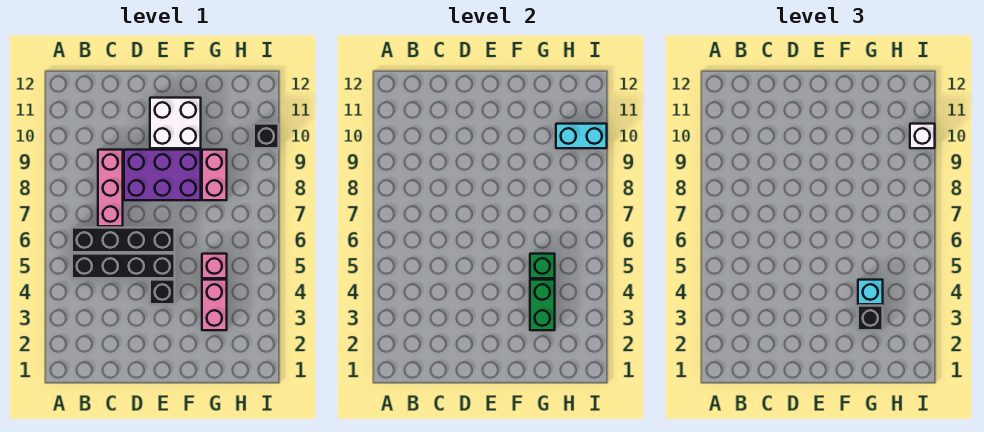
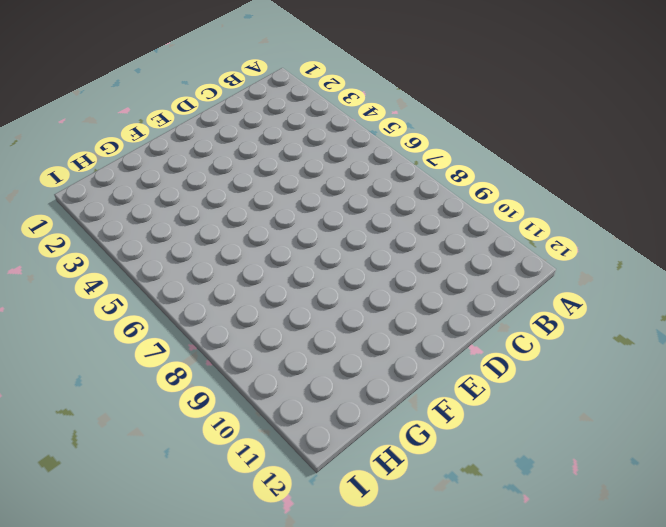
none -> black 1x4 brick [72,254,175,278]
none -> black 1x4 brick [72,228,175,252]
none -> pink 1x3 brick [98,150,123,226]

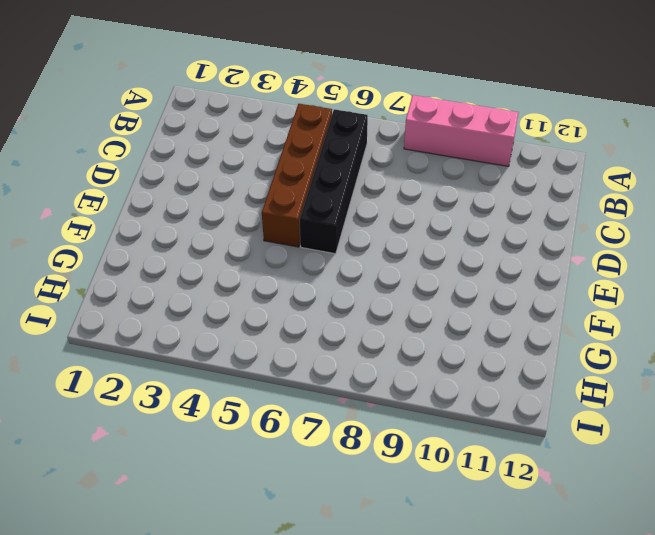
pink 1x3 brick [404,95,519,166] -> pink 1x3 brick moved to [98,150,123,226]
brown 1x4 brick [262,104,332,247] -> black 1x4 brick [72,254,175,278]
none -> purple 2x3 brick [124,150,201,200]
none -> black 1x1 brick [150,280,175,304]
none -> white 2x2 brick [150,98,201,148]

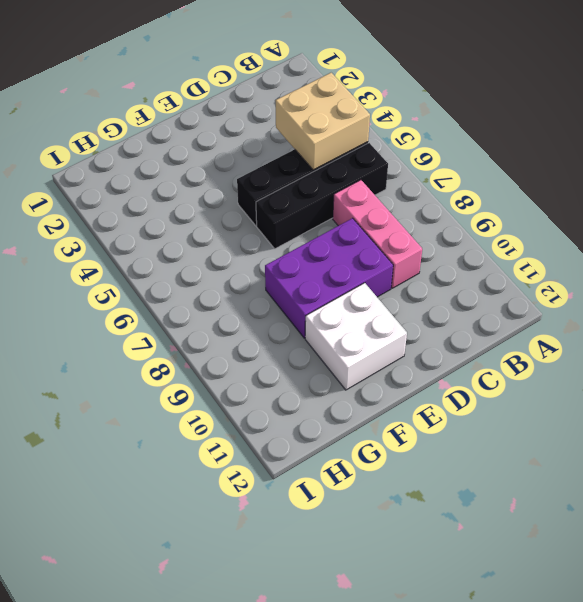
tan 2x2 brick [276,73,370,170] -> none
none -> black 1x1 brick [150,280,175,304]
none -> pink 1x2 brick [202,280,227,330]
none -> pink 1x1 brick [202,254,227,278]

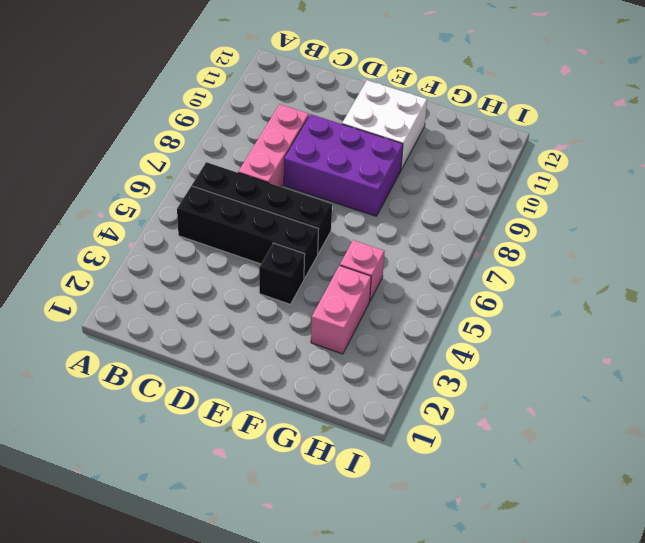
none -> pink 1x2 brick [202,150,227,200]
none -> black 1x1 brick [254,124,279,148]
none -> green 1x2 brick [530,280,555,330]

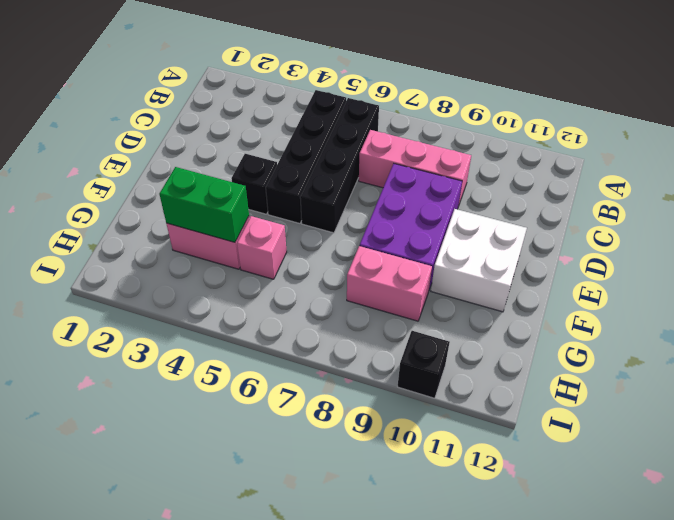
none -> green 1x1 brick [530,254,555,278]
none -> cyan 1x2 brick [556,124,607,148]
none -> black 1x1 brick [858,306,883,330]

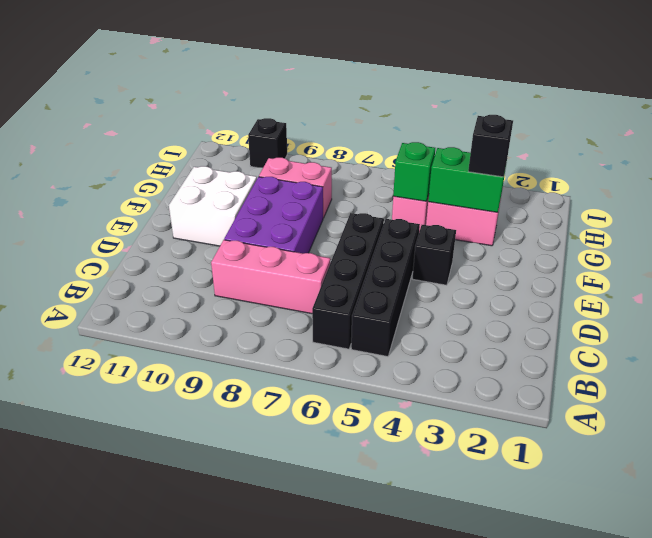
none -> cyan 1x2 brick [556,124,607,148]
none -> cyan 1x1 brick [858,280,883,304]
none -> white 1x1 brick [910,124,935,148]

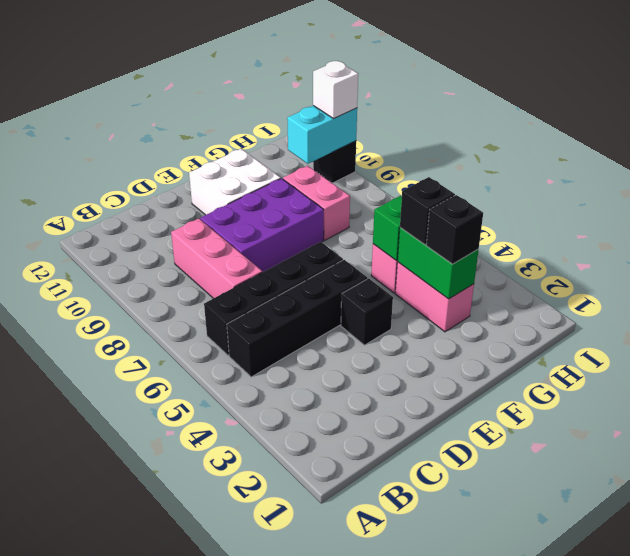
black 1x1 brick [400,177,455,245] -> cyan 1x1 brick [858,280,883,304]

